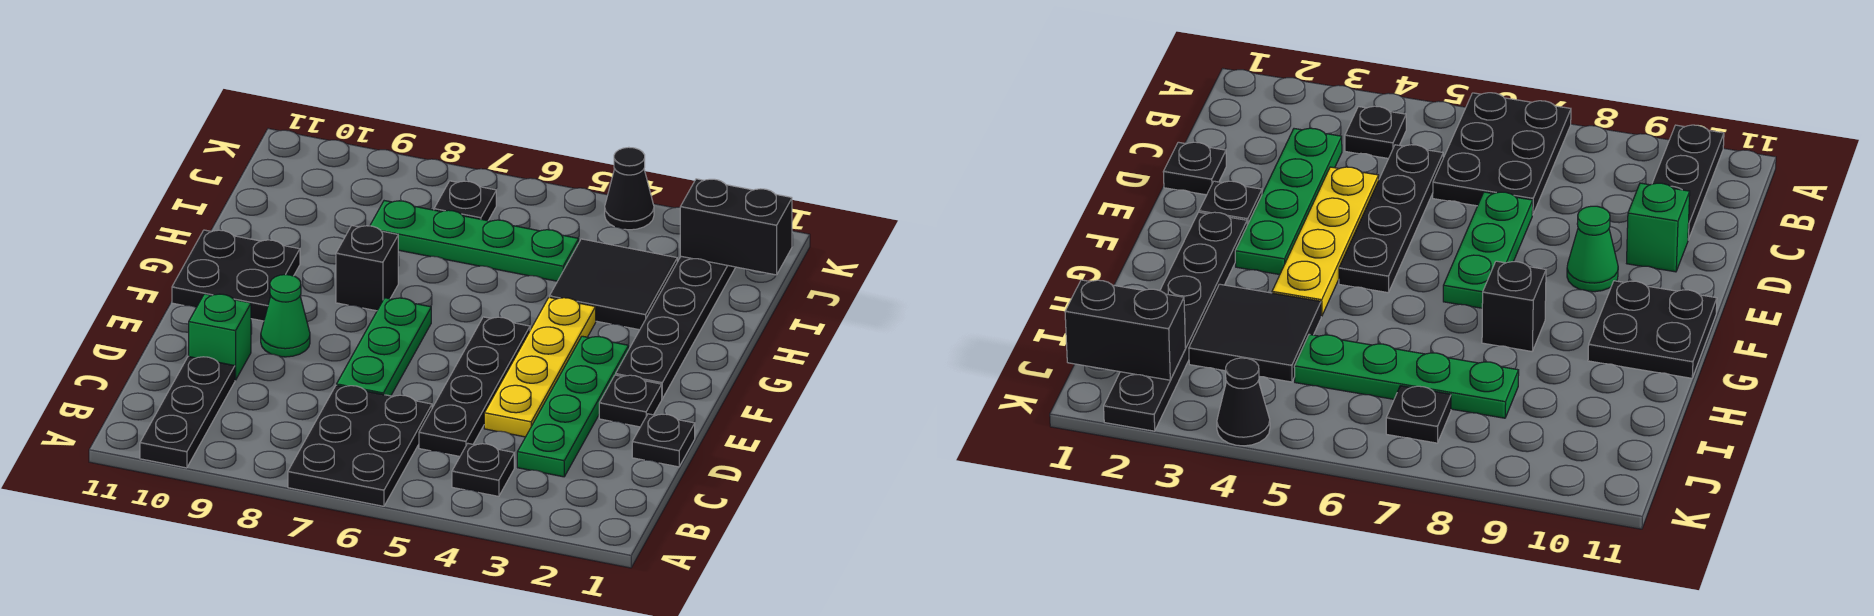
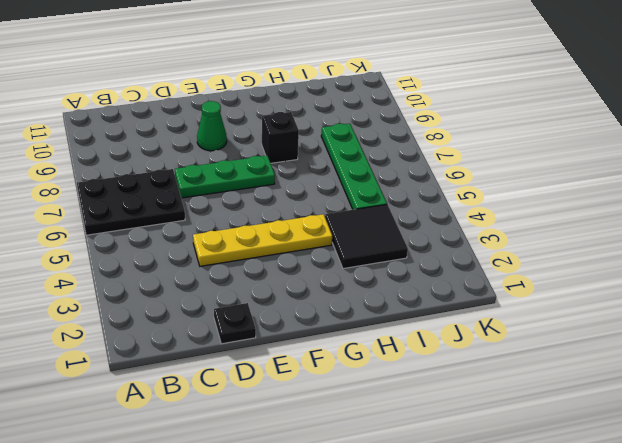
none -> black 1x3 plate [140,356,235,468]
none -> black 1x1 plate [452,443,514,496]
none -> green 1x4 plate [517,336,629,477]

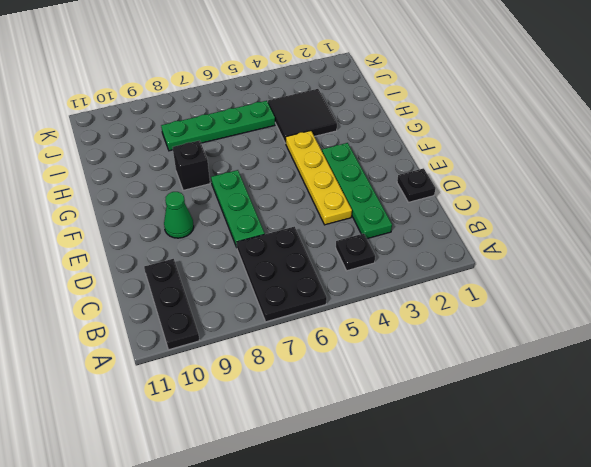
none -> black 1x4 plate [419,317,530,456]
none -> green 1x1 brick [189,294,251,380]
none -> black 1x1 plate [599,375,662,427]

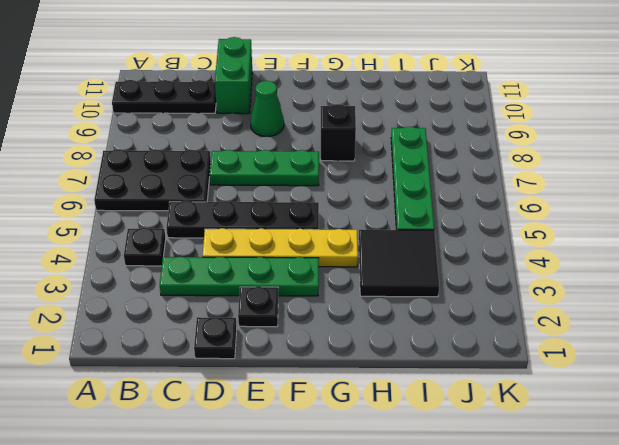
green 1x2 brick [215,37,252,114] -> green 1x1 brick [189,294,251,380]
none -> black 1x6 plate [616,256,736,399]
none -> black 2x2 plate [172,230,300,321]
none -> black 1x1 plate [434,181,496,221]

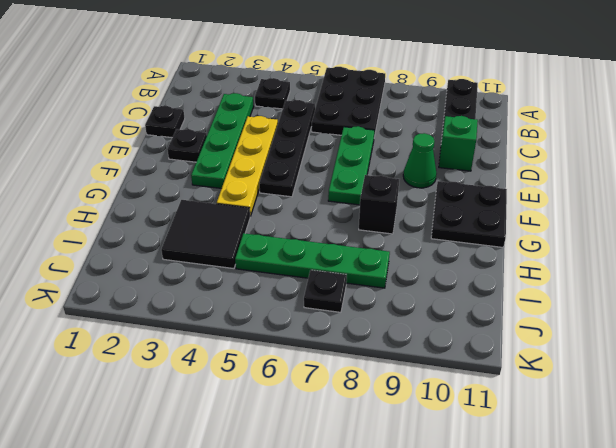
none -> black 1x6 plate [616,256,736,399]
none -> black 1x1 cone [605,147,654,230]
none -> black 1x2 brick [680,179,792,275]

